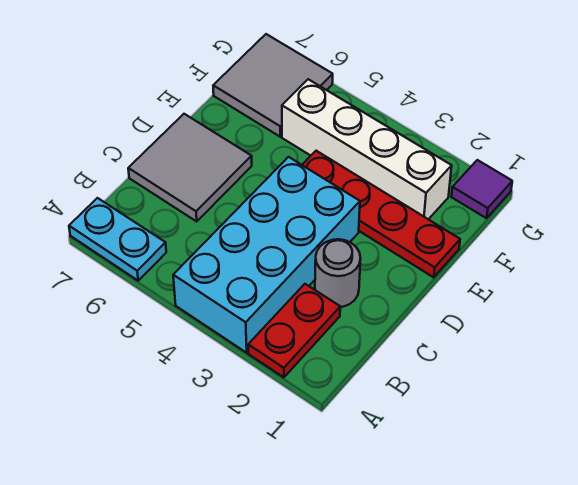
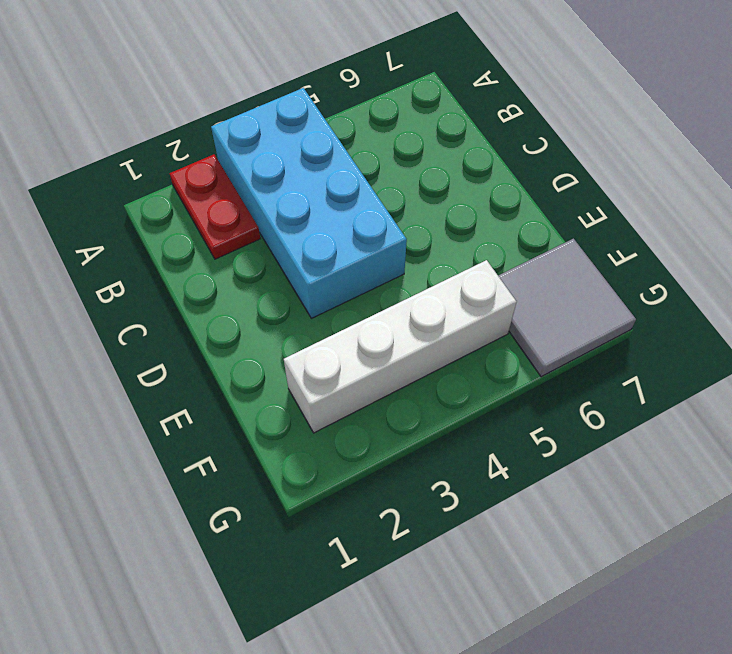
none -> cyan 1x2 plate [69,198,166,281]
none -> grey 1x1 round brick [315,239,361,307]

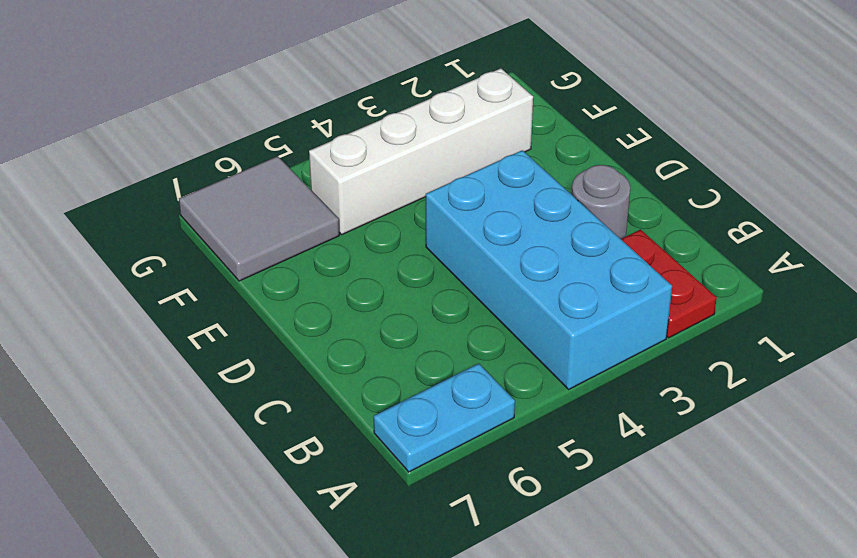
none -> grey 2x2 tile [128,114,252,221]
none -> red 1x4 plate [302,151,460,277]

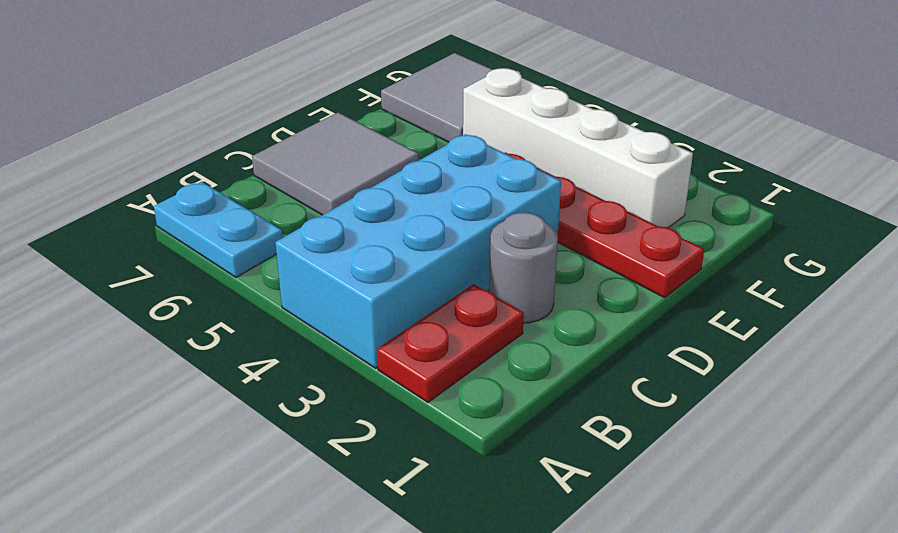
none -> purple 1x1 tile [452,160,512,218]

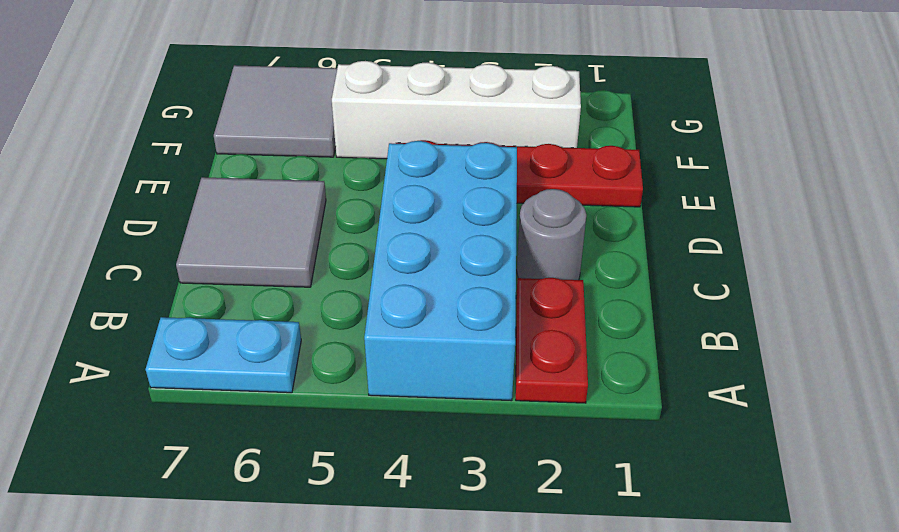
none -> purple 1x1 tile [452,160,512,218]

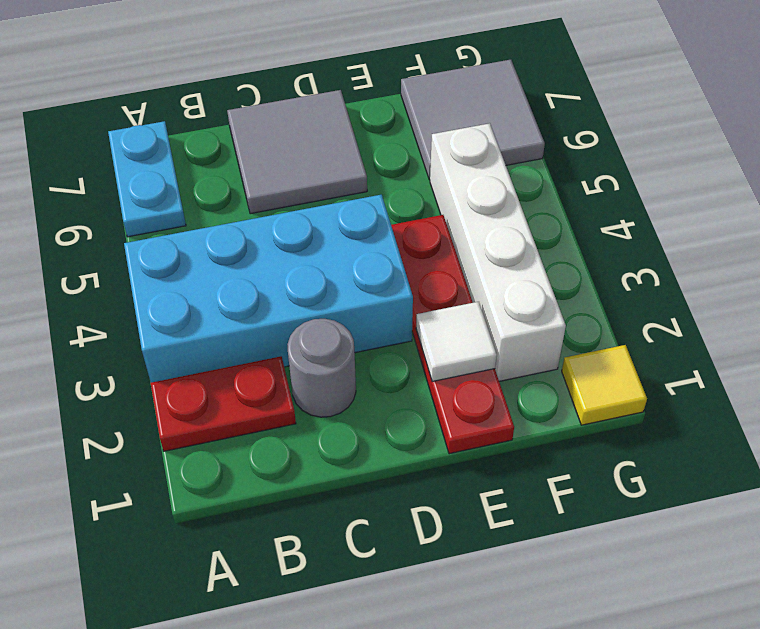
white 1x1 tile [416,302,497,381] -> none
yellow 1x1 tile [562,345,647,425] -> purple 1x1 tile [452,160,512,218]

